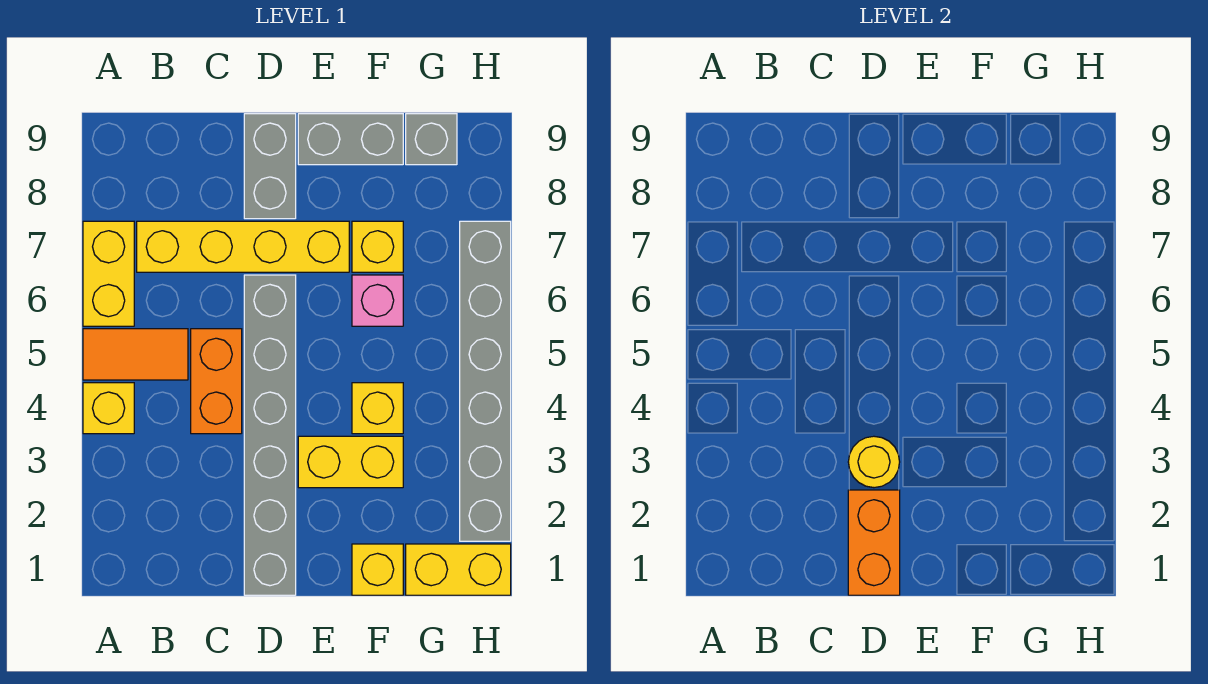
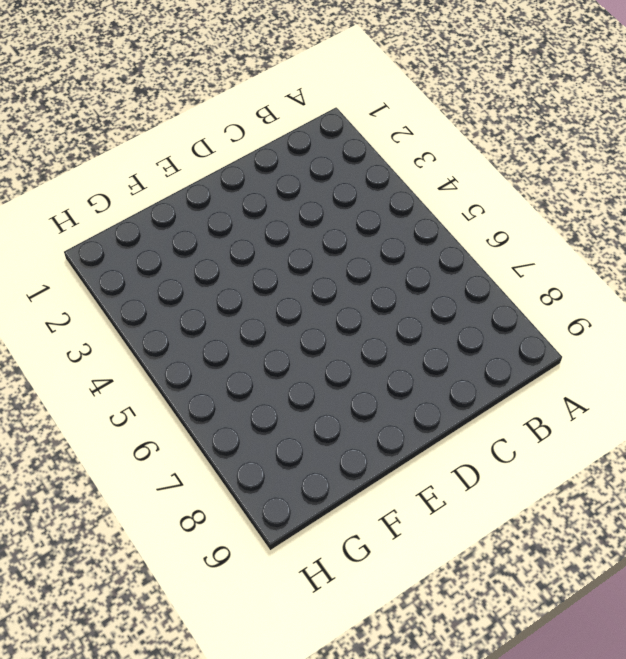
none -> yellow 1x1 brick [83,383,134,434]
none -> orange 1x2 tile [83,329,188,380]
none -> yellow 1x2 brick [83,221,134,326]

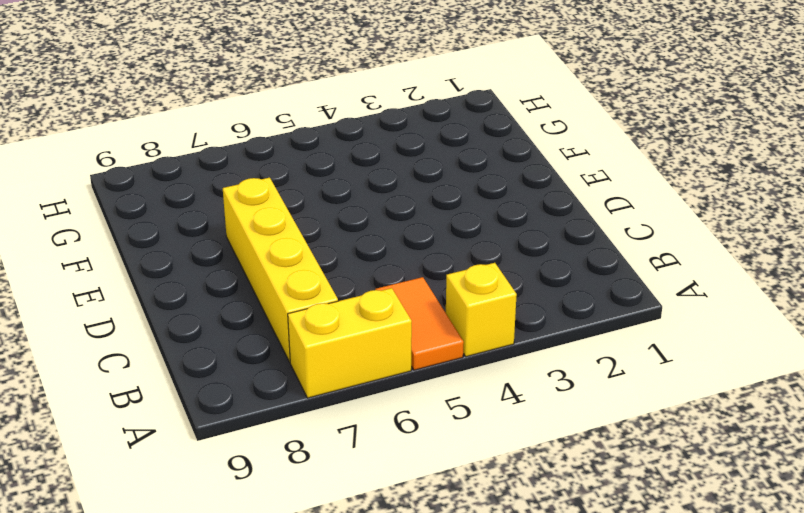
none -> orange 1x2 brick [191,329,242,434]
none -> grey 1x6 brick [244,275,296,595]
none -> grey 1x2 brick [244,114,296,219]

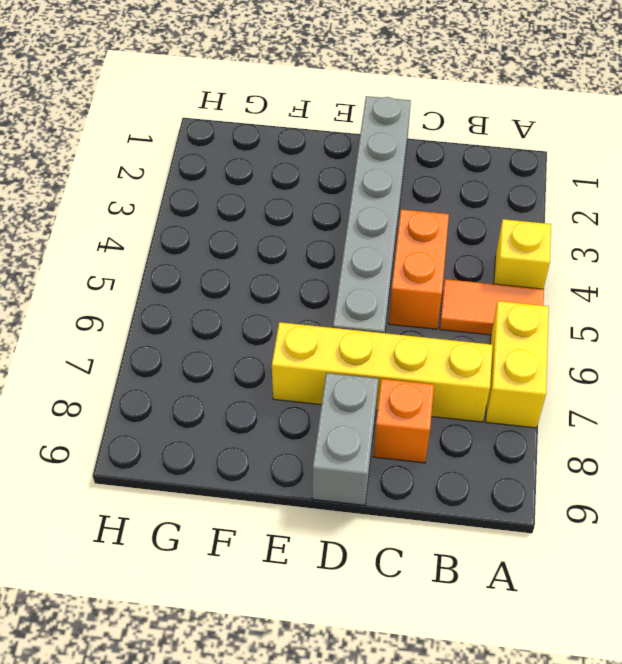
orange 1x1 brick [373,379,434,463] -> none
none -> yellow 1x2 brick [298,436,403,488]
none -> grey 1x2 brick [298,114,403,165]
none -> yellow 1x1 brick [352,544,403,595]

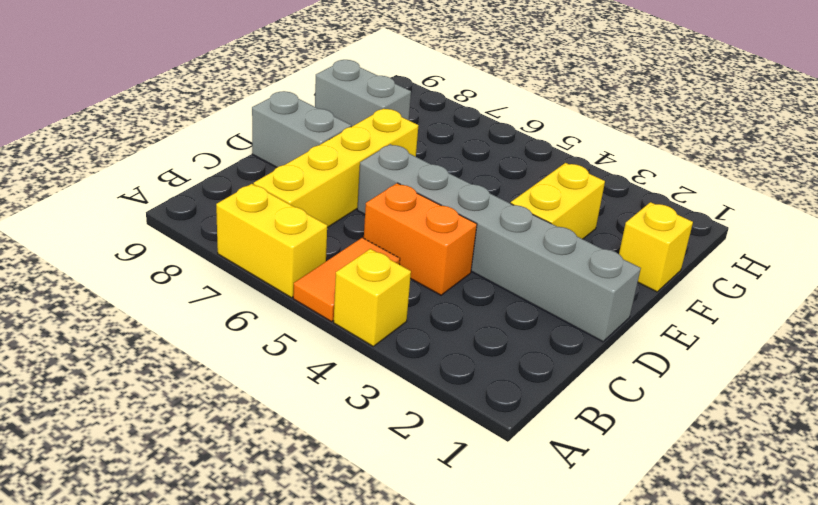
grey 1x2 brick [315,60,411,127] -> grey 1x2 brick turned to [298,114,403,165]
none -> yellow 1x1 brick [352,383,403,434]
none -> pink 1x1 brick [352,275,403,326]
none -> yellow 1x1 brick [352,221,403,272]

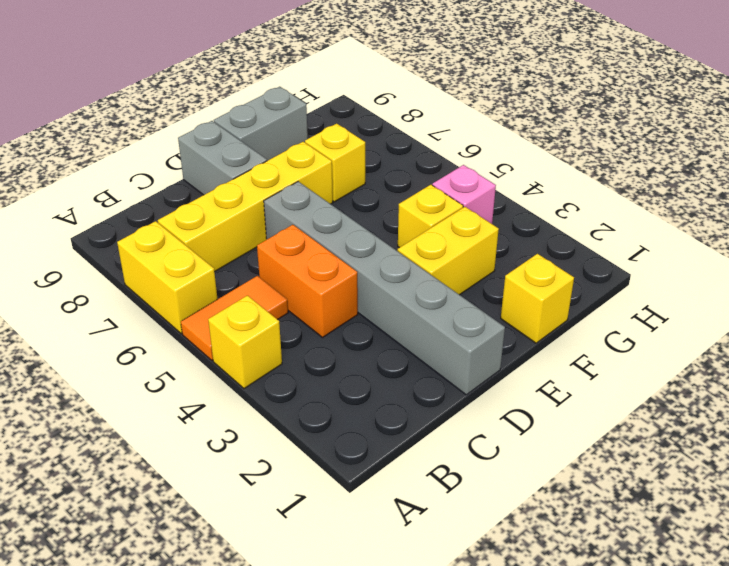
pink 1x1 brick [432,165,496,224] -> pink 1x1 brick moved to [352,275,403,326]
none -> yellow 1x2 brick [406,544,511,595]
none -> grey 1x1 brick [406,114,457,165]
none -> grey 1x6 brick [460,221,511,541]

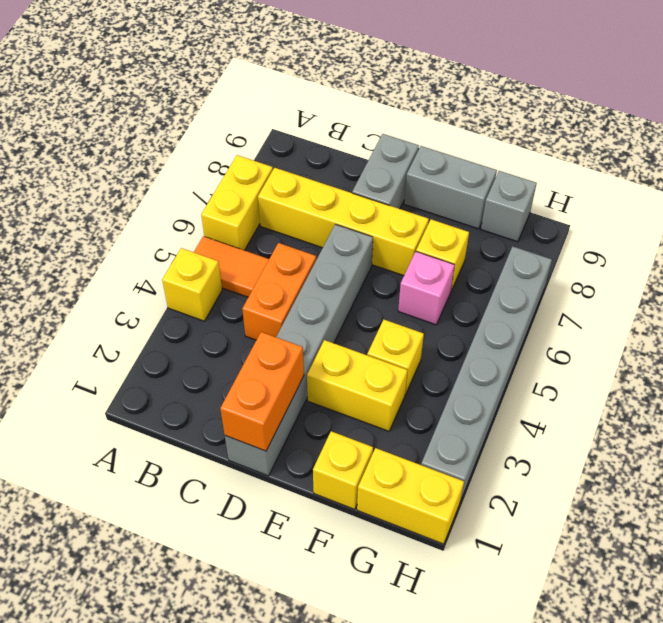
none -> yellow 1x1 round brick [848,436,900,488]

